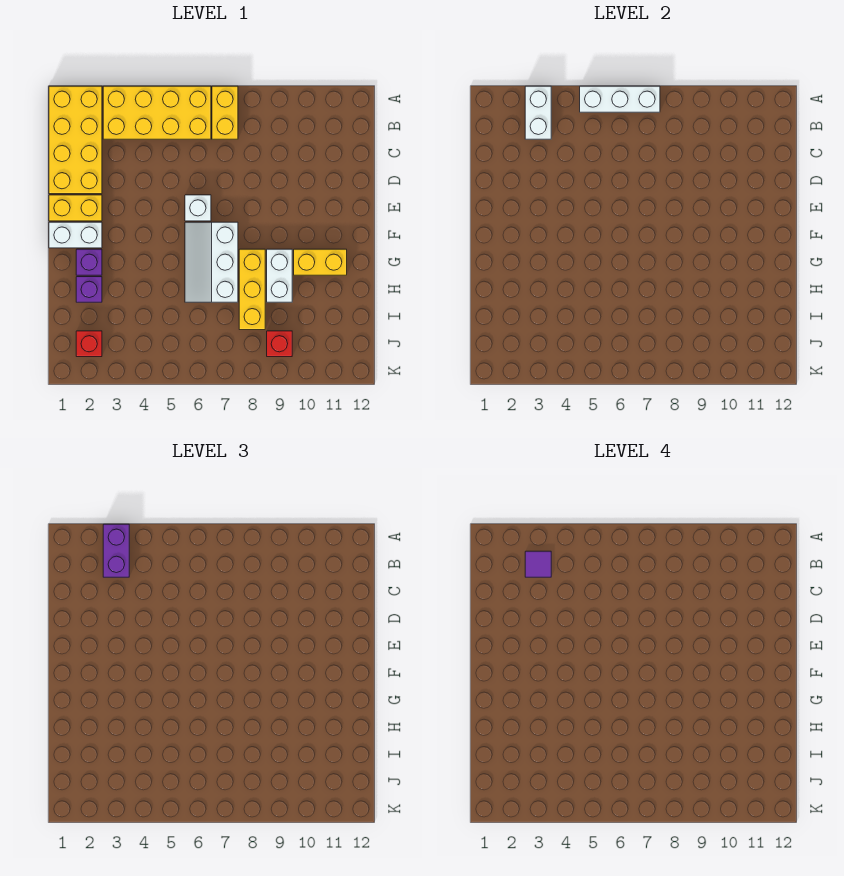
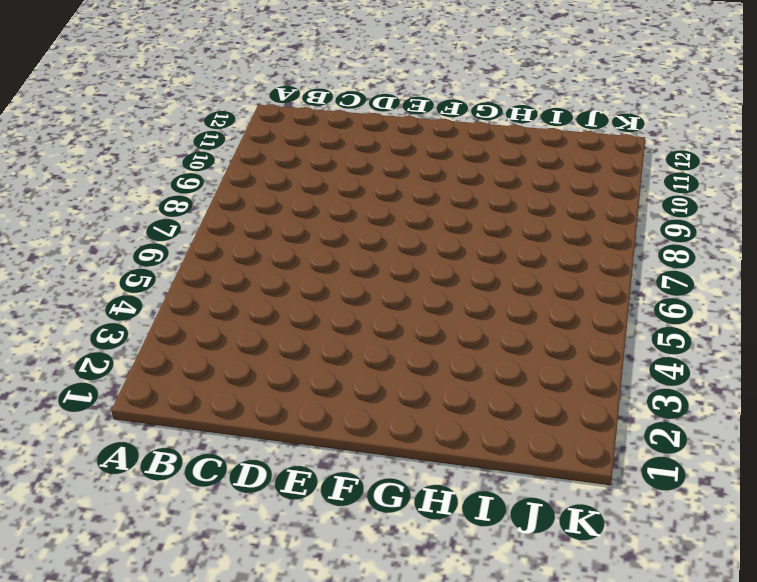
none -> yellow 2x4 brick [49,86,102,194]
none -> yellow 2x4 brick [103,86,211,139]
none -> yellow 1x2 brick [212,86,238,139]

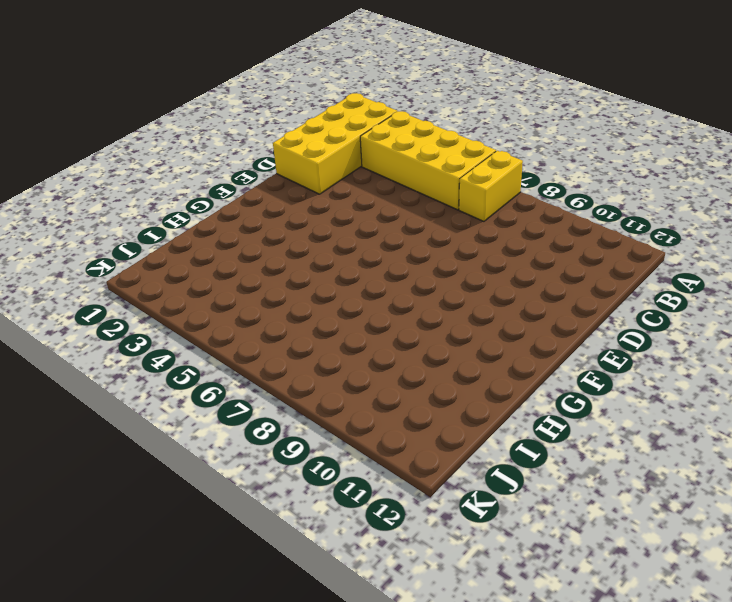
none -> yellow 1x2 brick [49,195,102,221]
none -> white 1x1 brick [185,195,211,221]
none -> white 1x2 brick [49,222,102,248]

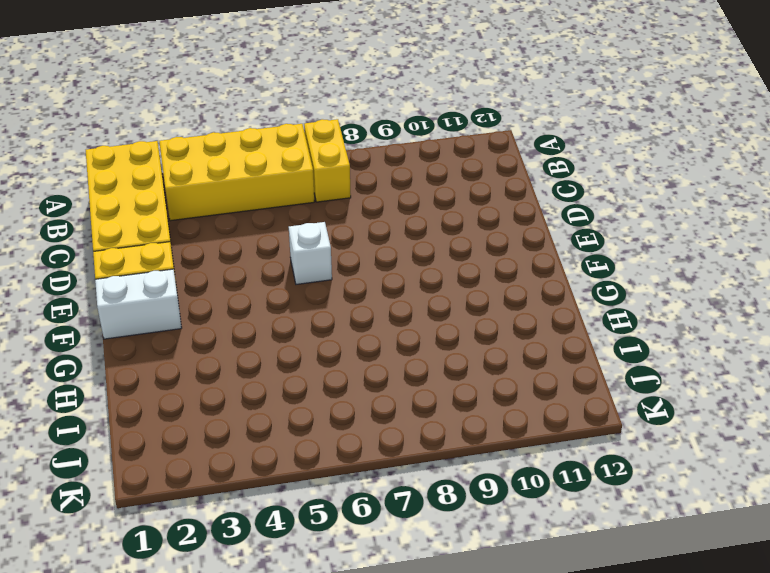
none -> white 2x3 slope [185,222,238,302]
none -> purple 1x1 brick [76,249,102,275]
none -> yellow 1x3 brick [239,249,265,330]

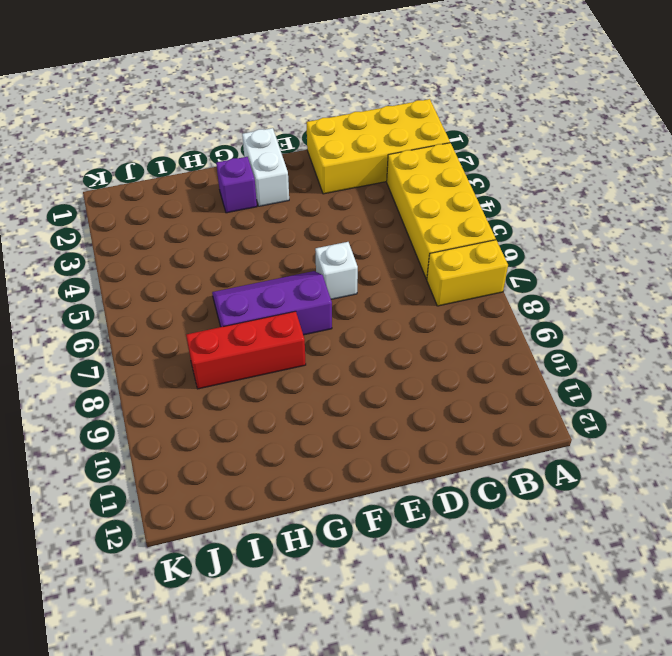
purple 2x3 slope [212,271,332,335] -> white 2x3 slope [185,222,238,302]
red 1x3 brick [186,311,306,389] -> yellow 1x3 brick [239,249,265,330]
none -> yellow 1x2 brick [49,195,102,221]
none -> white 1x2 brick [267,249,292,302]
none -> yellow 1x2 brick [294,249,347,275]

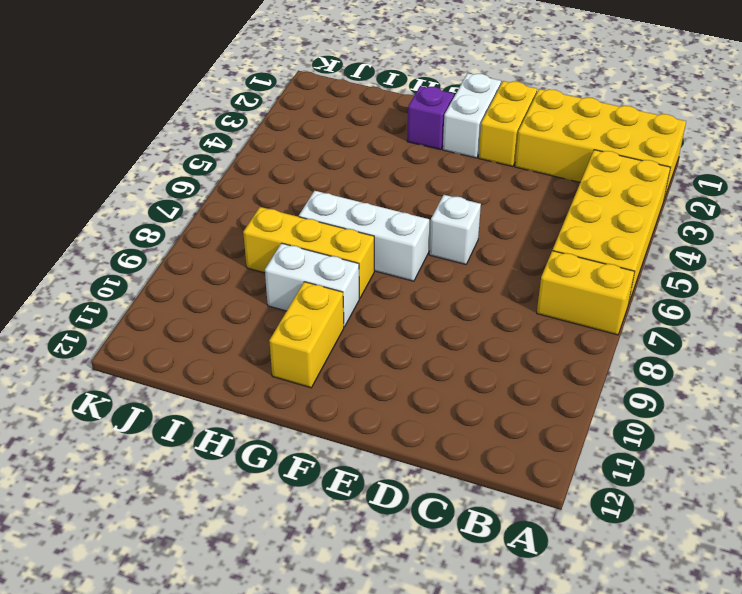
none -> purple 1x1 brick [76,277,102,302]
none -> red 1x1 brick [76,331,102,357]
none -> red 1x1 brick [267,331,292,357]

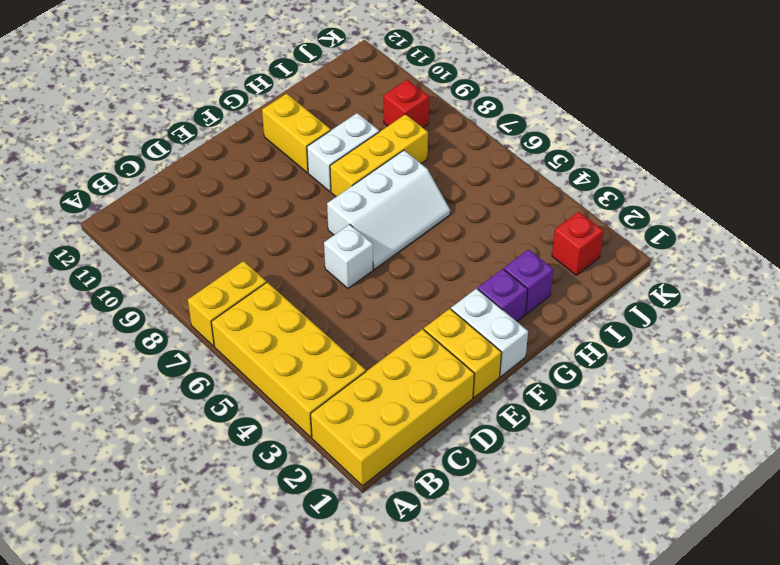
none -> white 1x2 brick [525,86,551,139]
none -> white 1x3 brick [580,86,660,112]
none -> purple 1x2 brick [103,524,129,577]

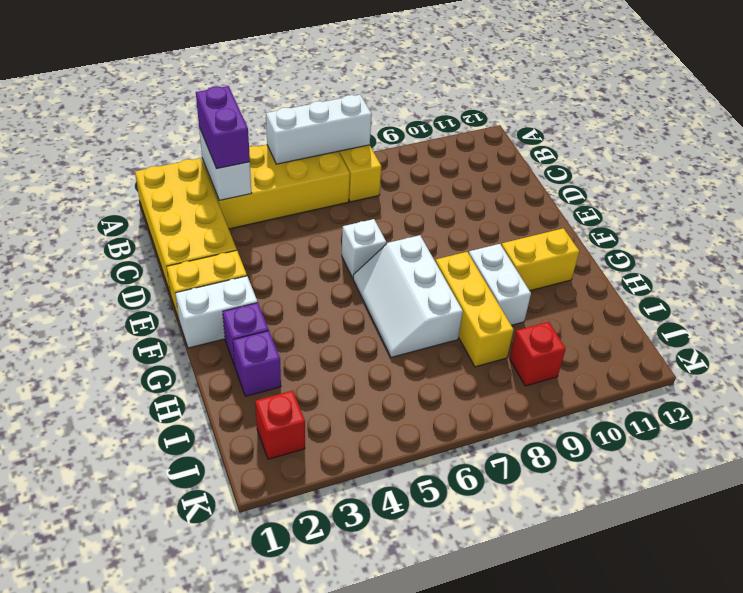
none -> purple 1x1 tile [525,551,551,577]

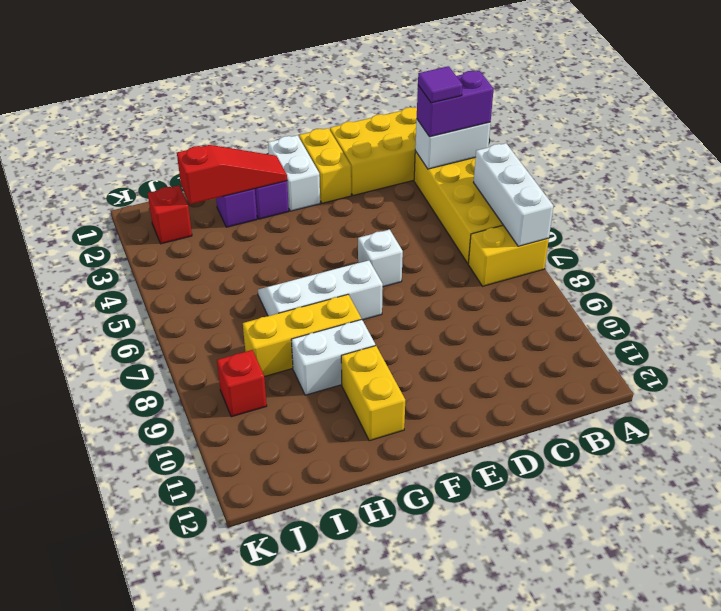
red 1x3 slope [177,145,287,204] -> none

